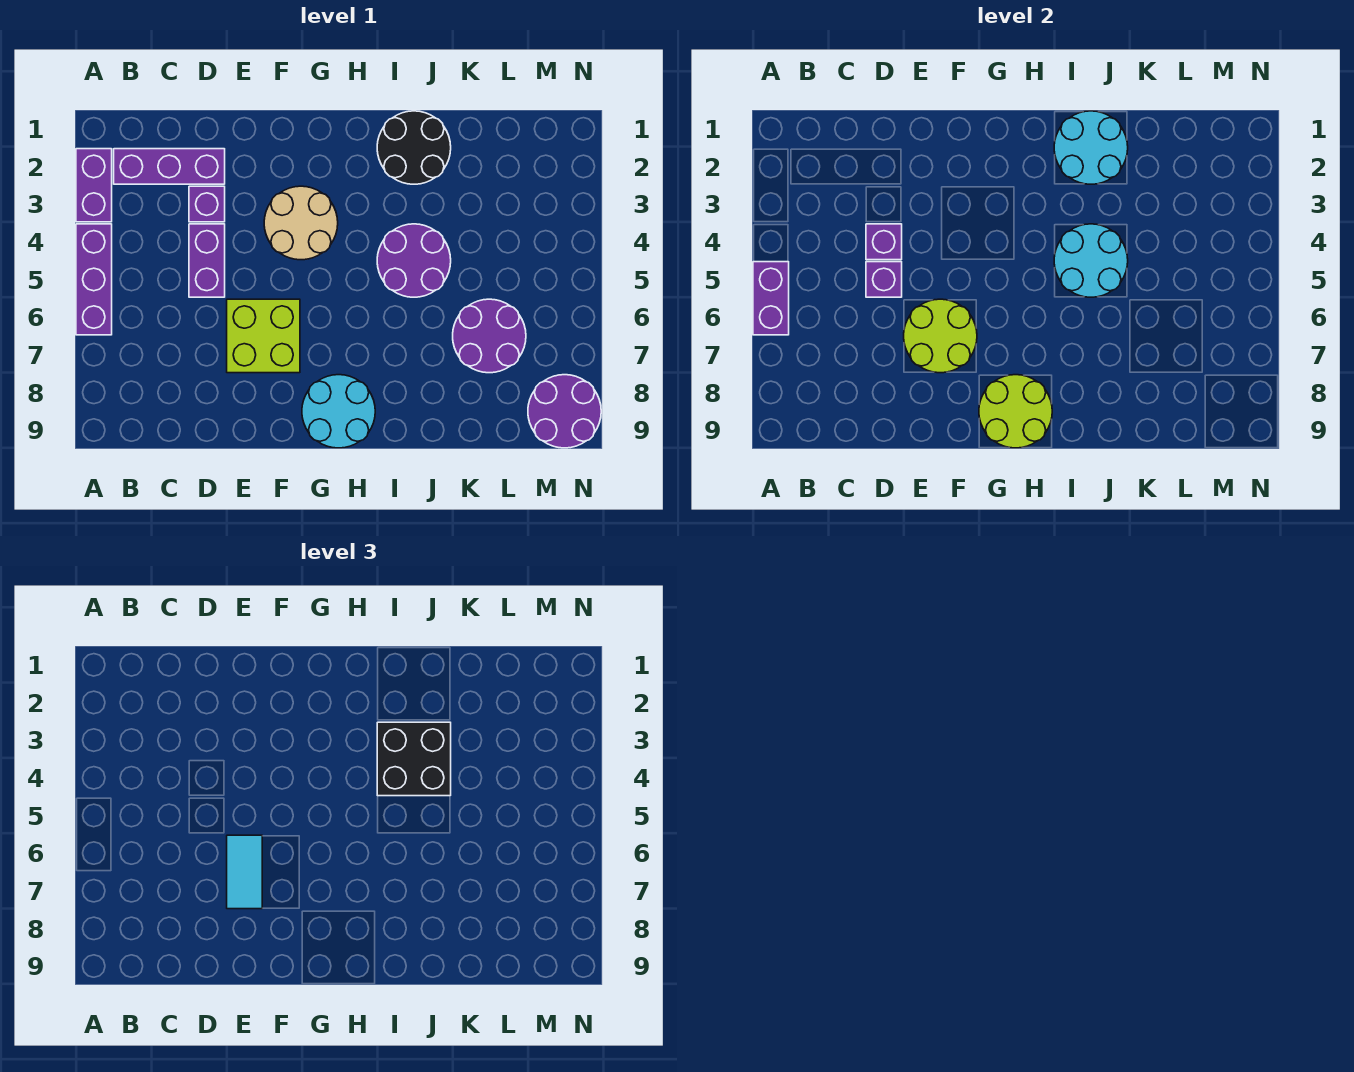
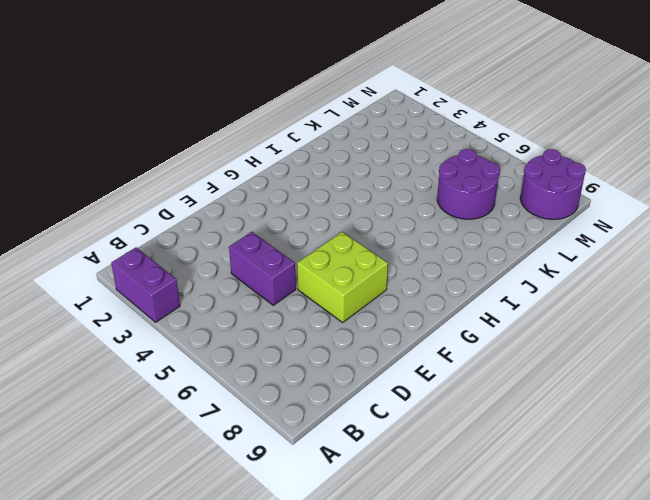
none -> purple 1x3 brick [76,224,112,335]
none -> purple 1x3 brick [114,149,225,184]
none -> purple 1x1 brick [189,186,225,222]

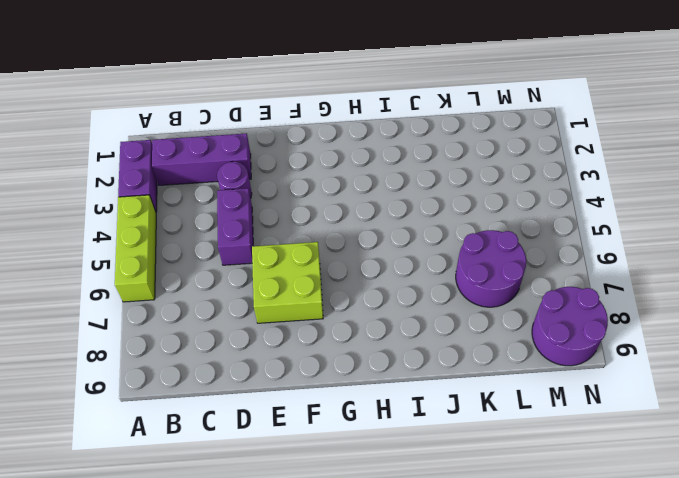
lime 1x3 brick [115,195,156,302] -> purple 1x3 brick [76,224,112,335]
purple 1x1 round brick [217,162,252,198] -> purple 1x1 brick [189,186,225,222]
none -> tan 2x2 round brick [264,186,338,260]
none -> cyan 2x2 round brick [302,375,375,448]
none -> black 2x2 round brick [377,111,451,184]

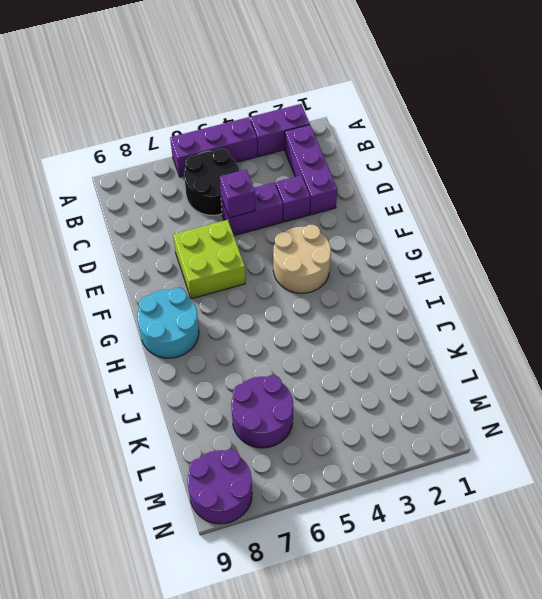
black 2x2 round brick [184,149,239,215] -> black 2x2 round brick moved to [377,111,451,184]
none -> purple 2x2 round brick [377,224,451,297]
none -> purple 1x2 brick [753,262,789,335]
none -> purple 1x1 brick [866,224,902,260]

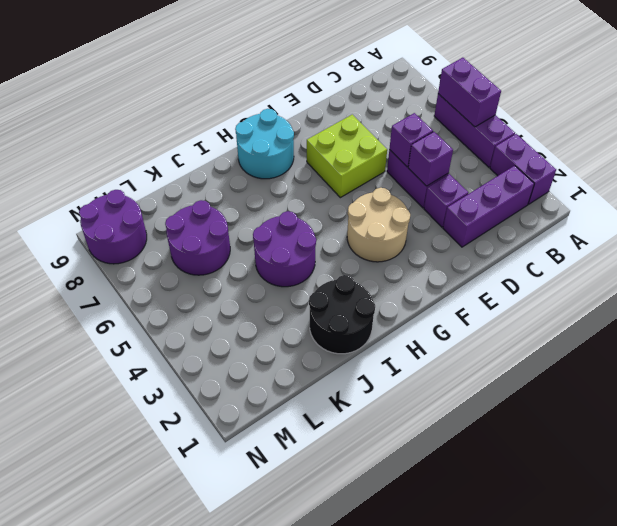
none -> lime 2x2 round brick [904,299,977,373]
none -> lime 2x2 round brick [979,375,1052,448]
none -> cyan 2x2 round brick [1054,111,1128,184]

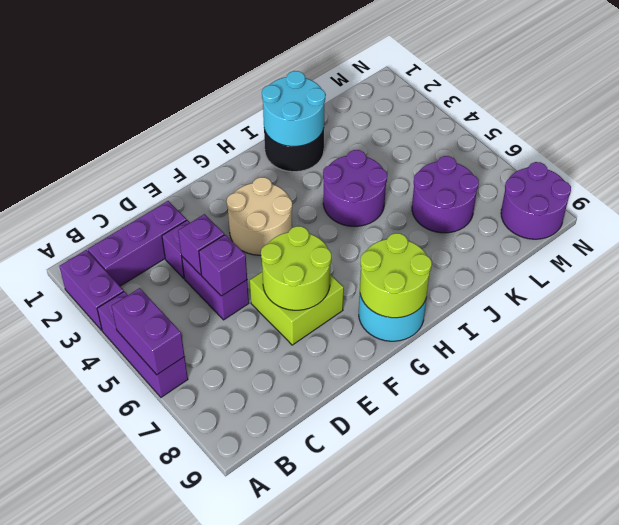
none -> cyan 2x2 round brick [1054,224,1128,297]
none -> cyan 1x2 tile [227,835,262,909]
none -> black 2x2 brick [377,722,451,796]

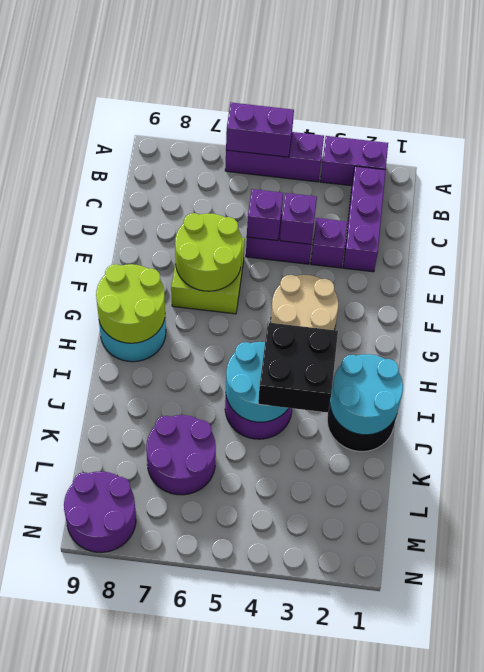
none -> cyan 1x2 tile [227,835,262,909]

